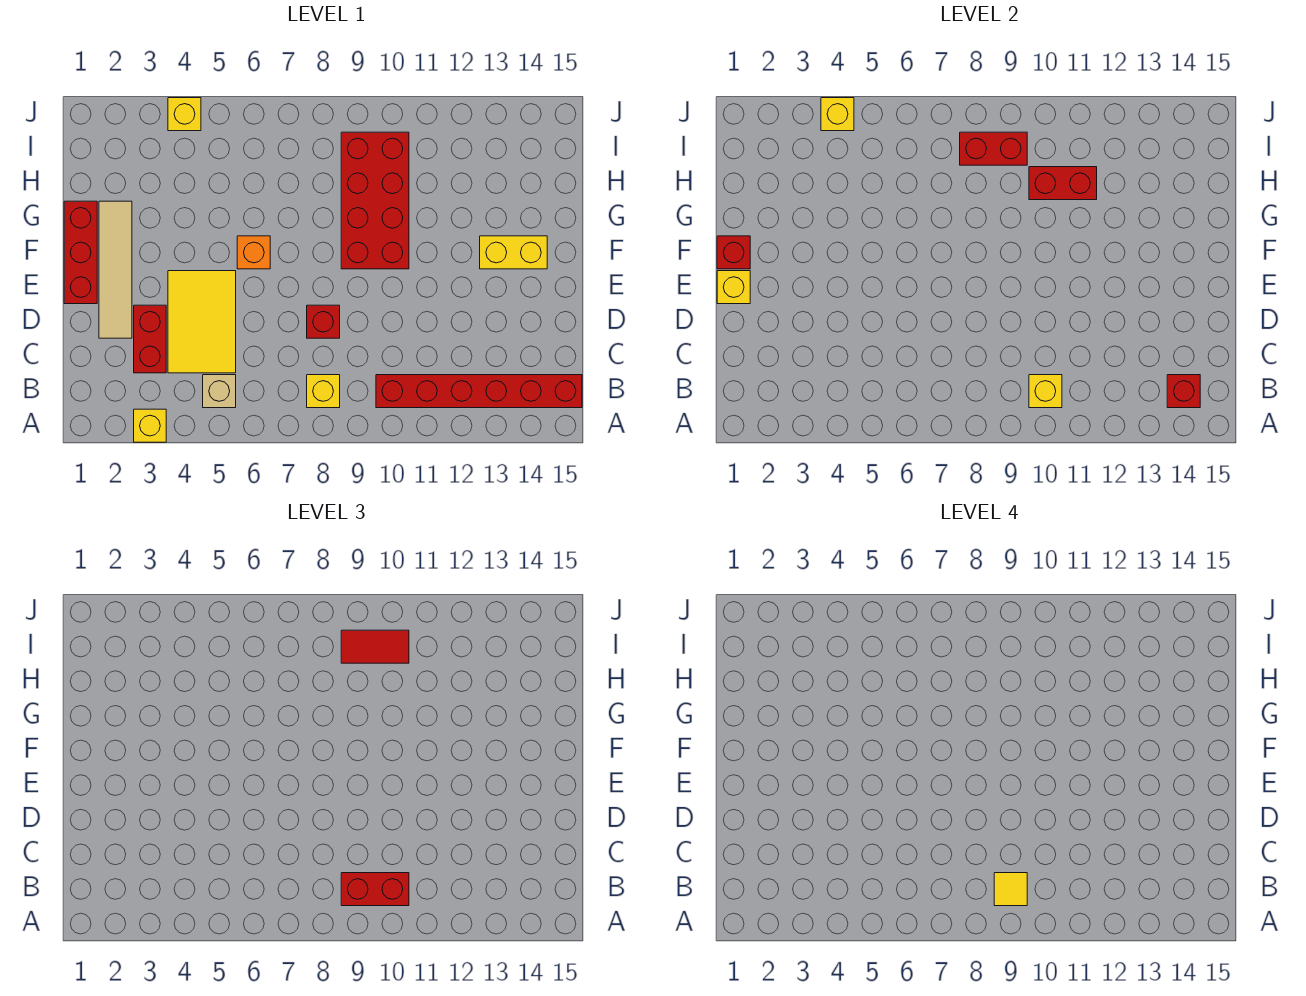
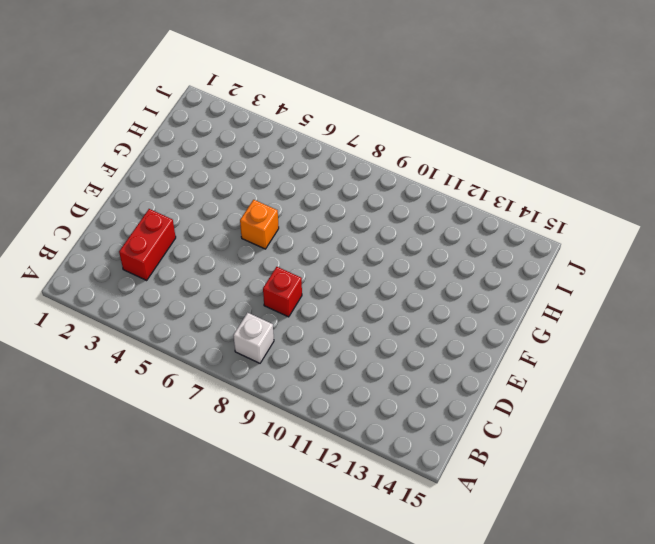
white 1x1 brick [233,313,274,363] -> yellow 1x1 brick [307,375,340,408]
none -> yellow 1x1 brick [134,409,166,442]
none -> tan 1x1 brick [203,375,236,408]
none -> red 1x6 brick [376,375,582,408]

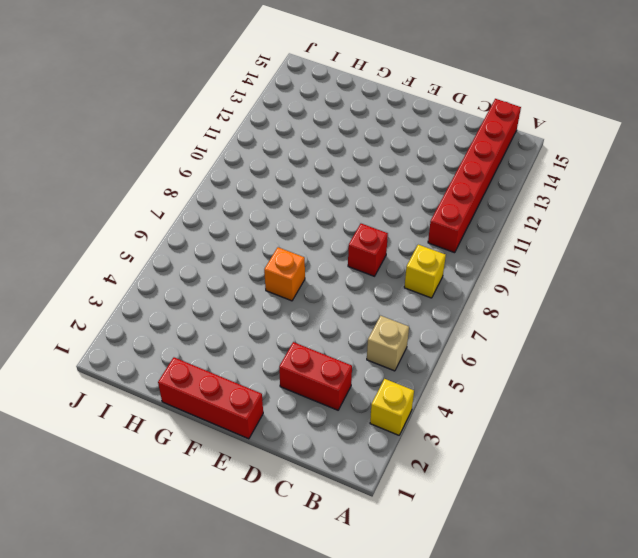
none -> yellow 2x3 tile [168,271,236,373]
none -> tan 1x4 tile [99,201,132,338]
none -> red 2x4 brick [341,132,409,269]

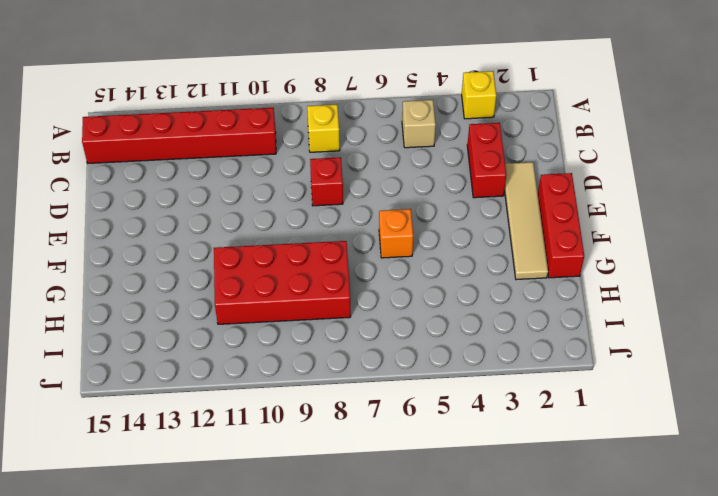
red 2x4 brick [214,241,351,324] -> red 2x4 brick turned to [341,132,409,269]
none -> yellow 2x3 tile [168,271,236,373]
none -> yellow 1x2 brick [480,236,547,269]
none -> yellow 1x1 brick [168,98,201,131]

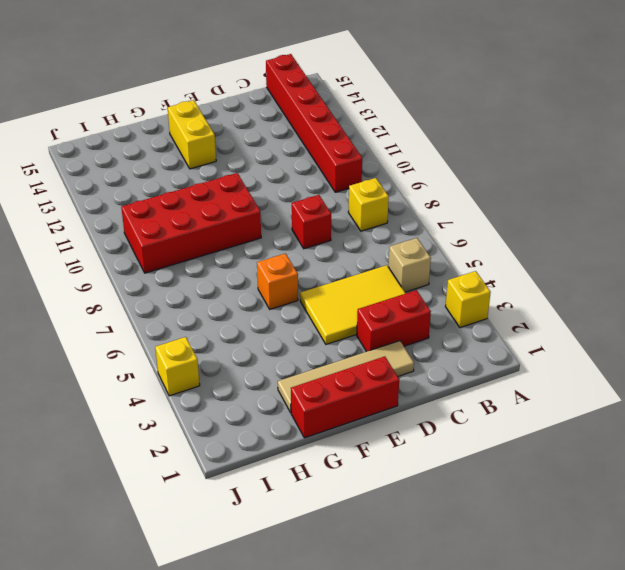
none -> yellow 1x1 brick [1029,375,1062,408]
none -> red 1x1 brick [1167,375,1200,408]
none -> yellow 1x1 brick [717,271,750,304]

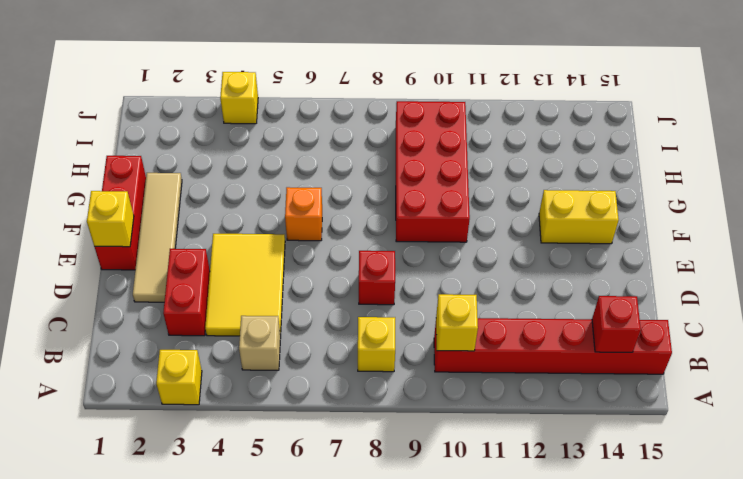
none -> red 1x1 brick [717,236,750,269]
none -> red 1x2 brick [1029,167,1097,200]
none -> red 1x2 brick [960,132,1027,165]

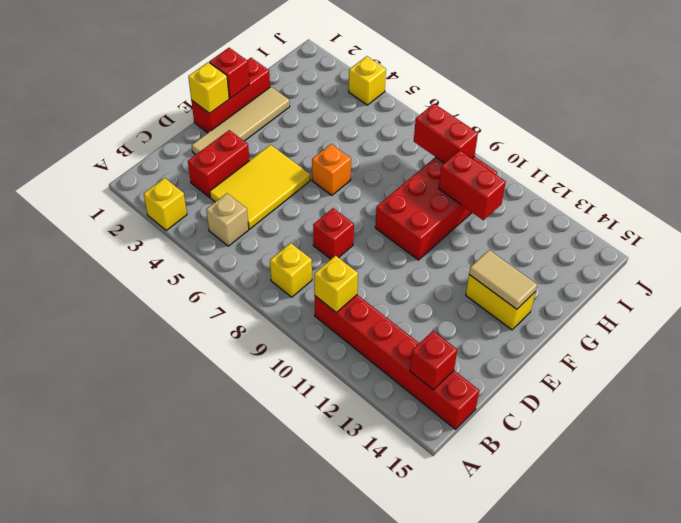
tan 1x2 tile [469,250,537,309] -> none
none -> yellow 1x1 brick [821,98,854,131]
none -> red 1x2 brick [341,873,409,906]
none -> red 1x2 tile [341,630,409,663]

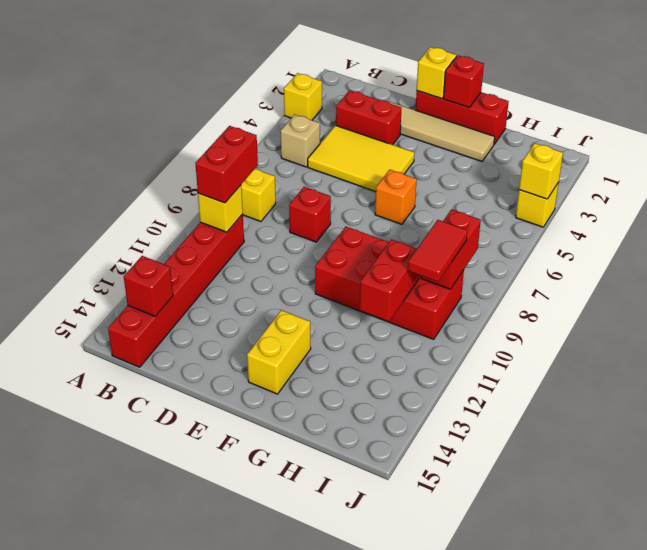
none -> yellow 1x1 tile [994,873,1027,906]

